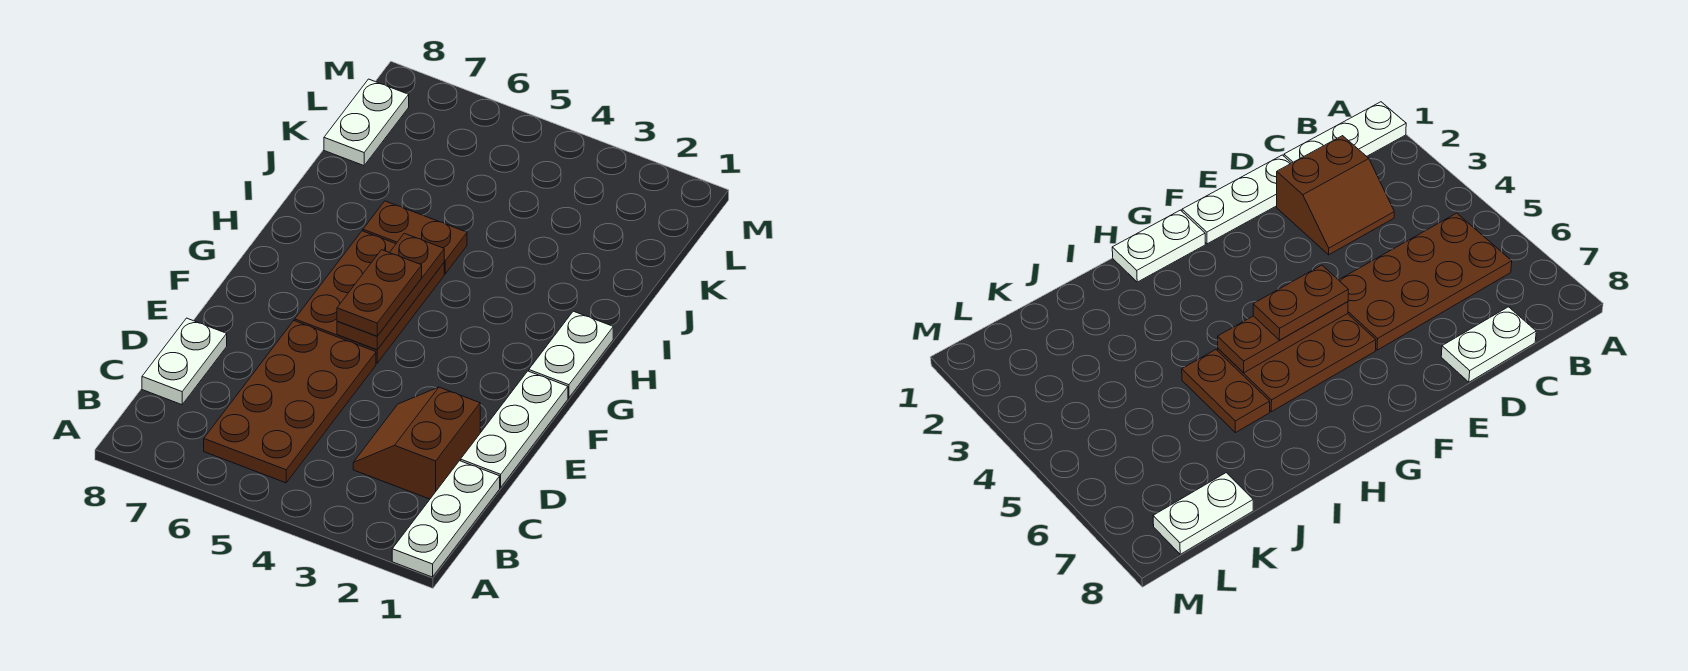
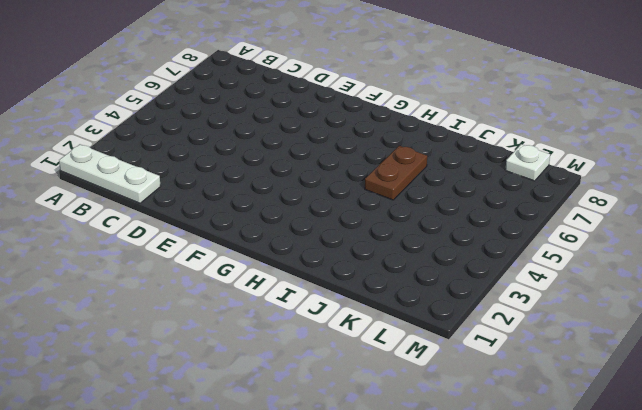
white 1x1 plate [505,144,550,181] -> white 1x2 plate [324,79,409,166]
none -> brown 2x4 plate [204,321,376,483]
none -> brown 2x2 slope [353,387,480,499]

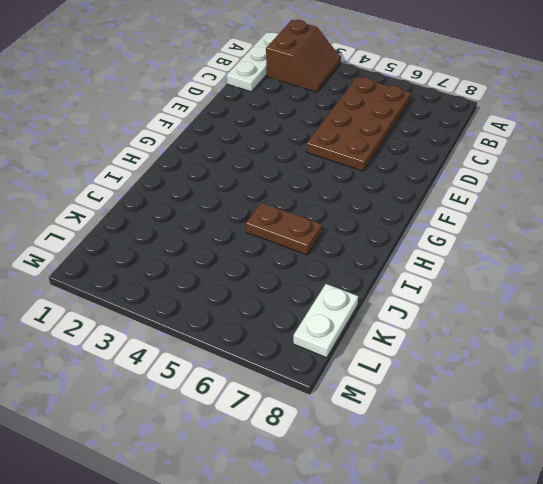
brown 2x2 slope [266,20,341,92] -> brown 2x2 slope moved to [353,387,480,499]
none -> white 1x2 plate [142,318,227,405]
none -> white 1x3 plate [461,371,568,487]

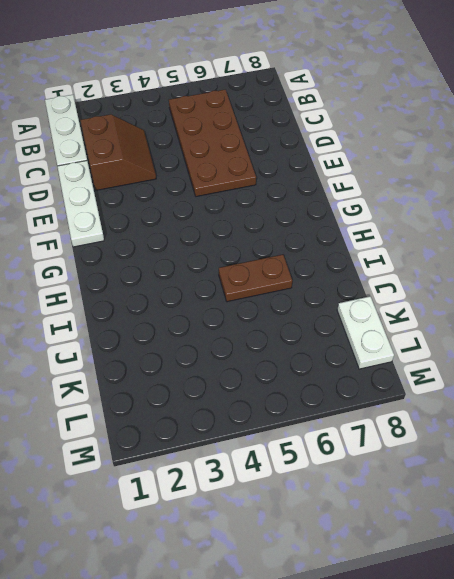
none -> white 1x2 plate [142,318,227,405]
none -> brown 2x3 plate [295,231,444,363]

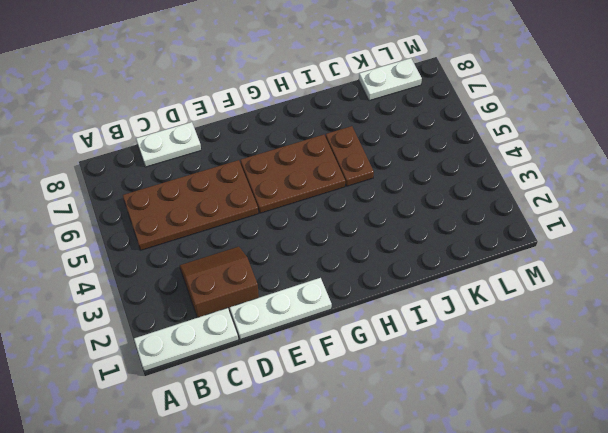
none -> white 1x2 plate [529,311,613,398]
none -> brown 1x3 plate [337,233,444,350]

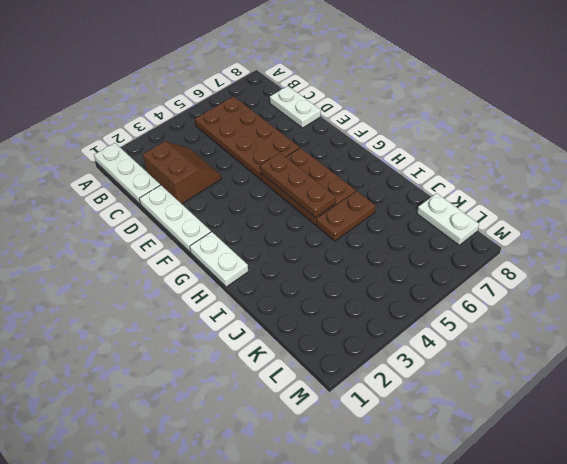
none -> brown 1x2 plate [337,250,422,336]

